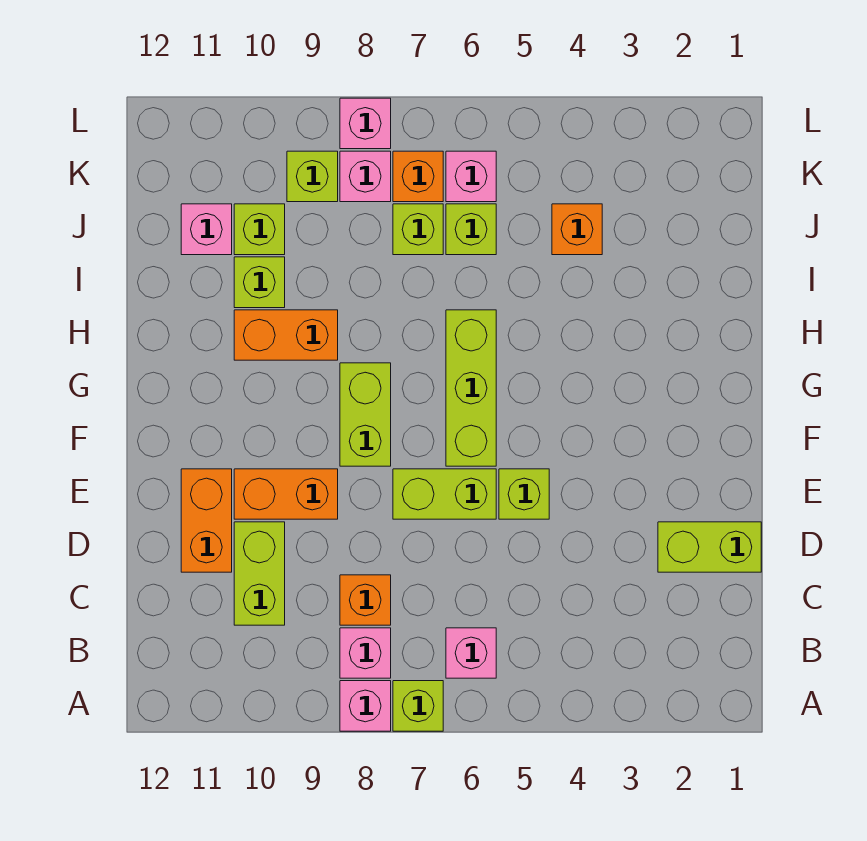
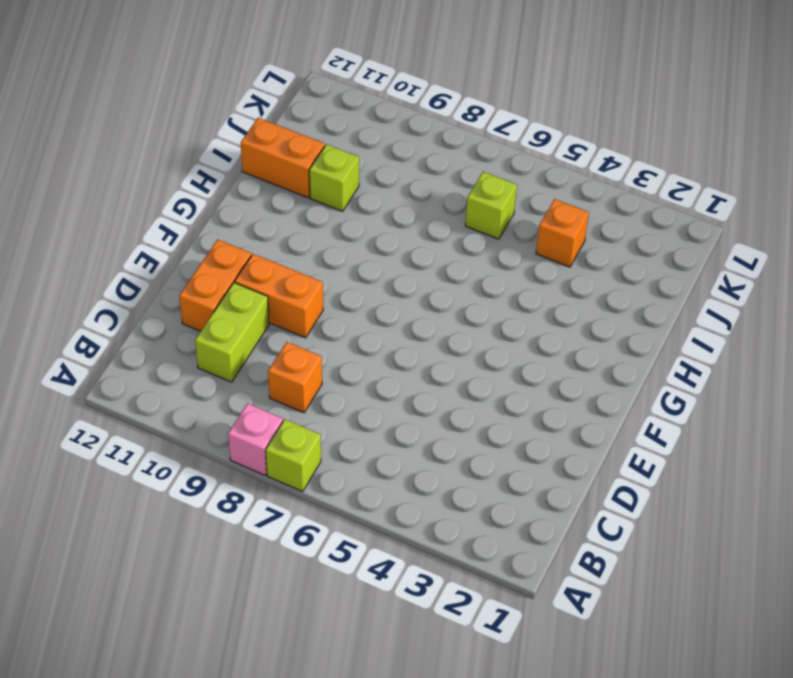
orange 1x2 brick [241,118,325,198] -> orange 1x2 brick moved to [234,310,338,360]
none -> pink 1x1 brick [446,628,496,678]
none -> pink 1x1 brick [340,628,391,678]
none -> lime 1x2 brick [658,522,761,572]

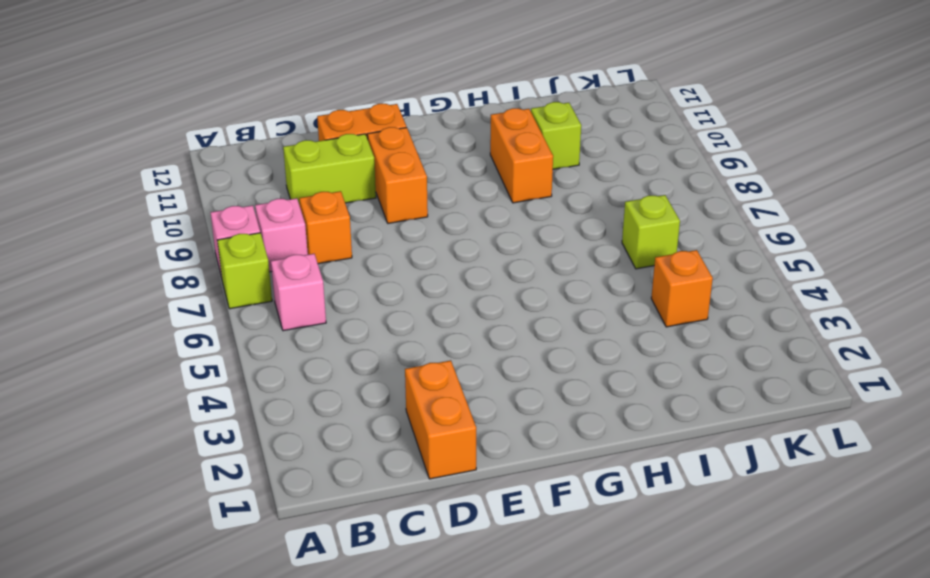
orange 1x2 brick [405,360,476,479] -> lime 1x2 brick [658,522,761,572]
none -> lime 1x1 brick [499,469,549,519]
none -> lime 1x2 brick [393,469,496,519]
none -> lime 1x3 brick [446,310,496,466]

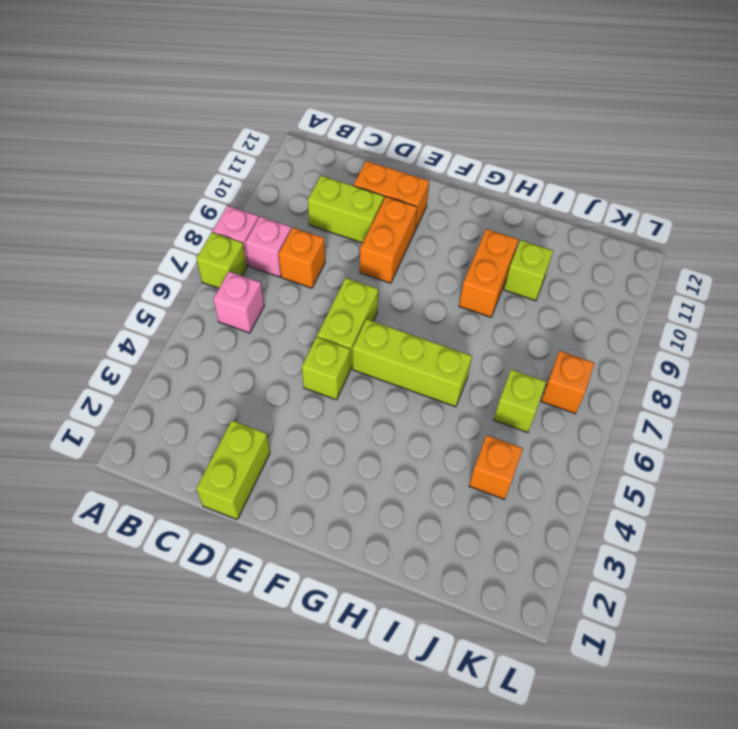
none -> lime 1x2 brick [340,363,391,466]
none -> lime 1x1 brick [393,204,443,255]
none -> lime 1x1 brick [234,204,285,255]

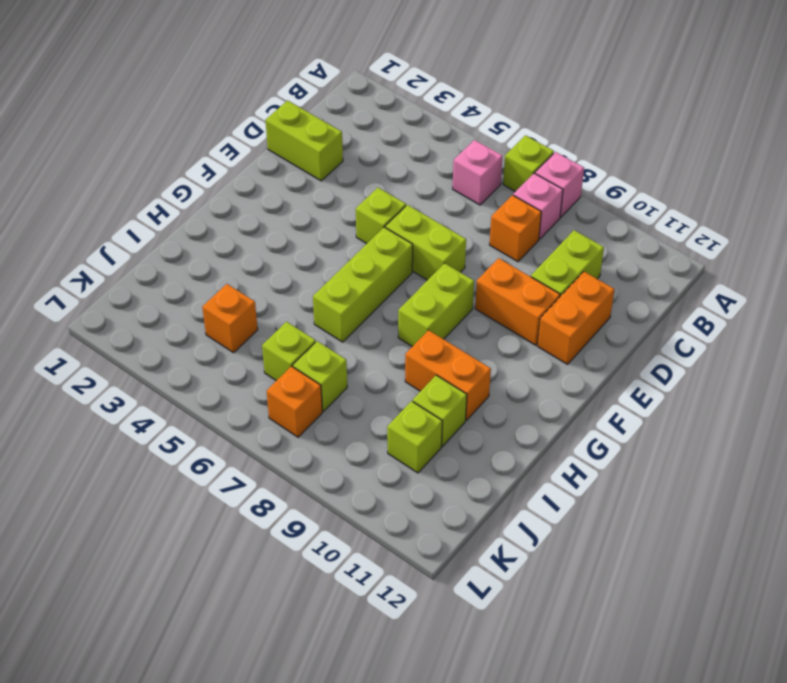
none -> pink 1x1 brick [181,204,232,255]
none -> pink 1x1 brick [446,151,496,202]
none -> pink 1x1 brick [340,151,391,202]

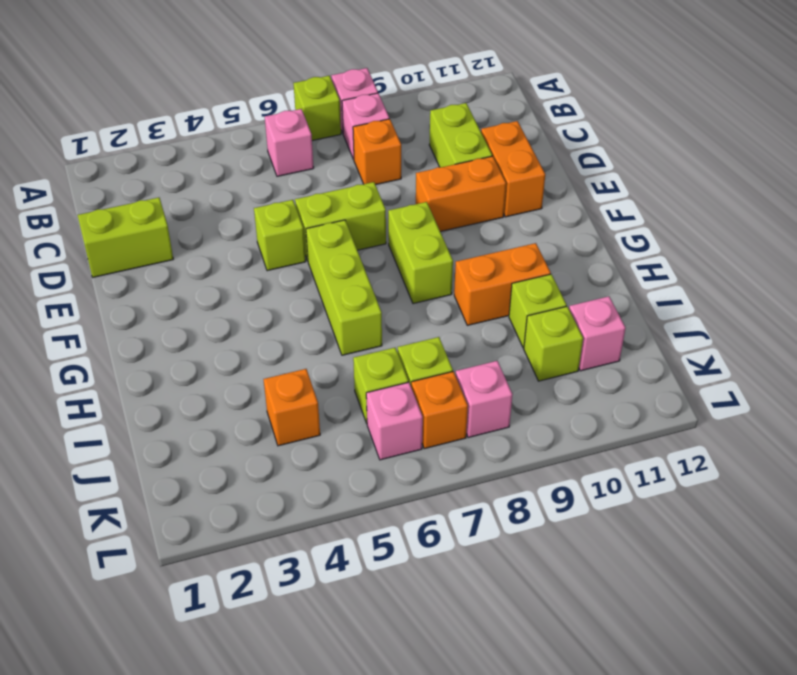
none -> lime 1x1 brick [287,151,338,202]
none -> pink 1x1 brick [340,98,391,149]

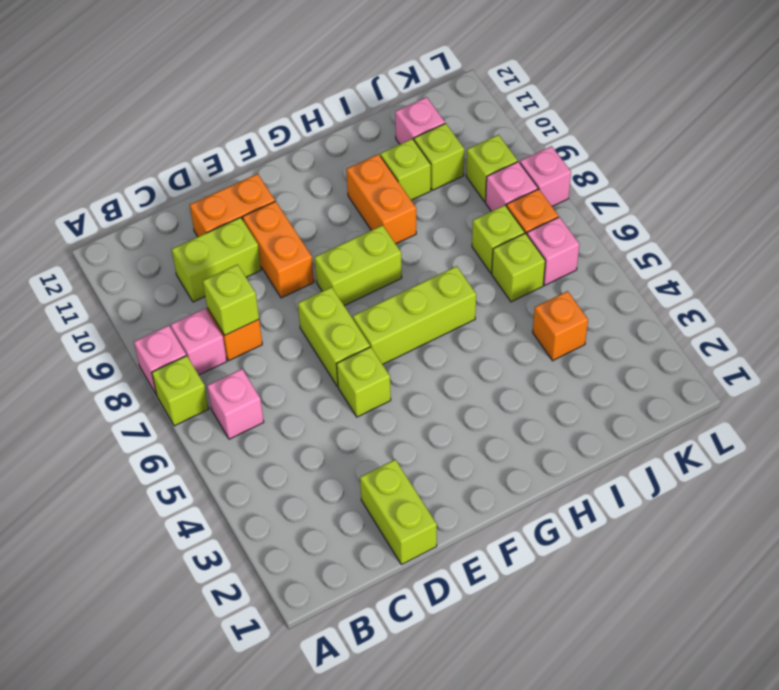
lime 1x1 brick [203,264,259,335] -> none

